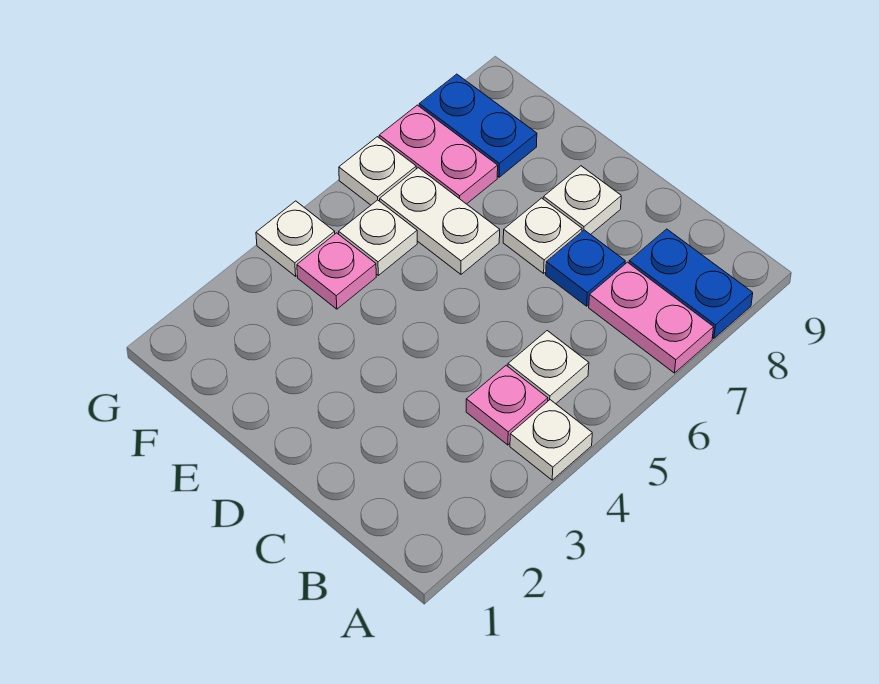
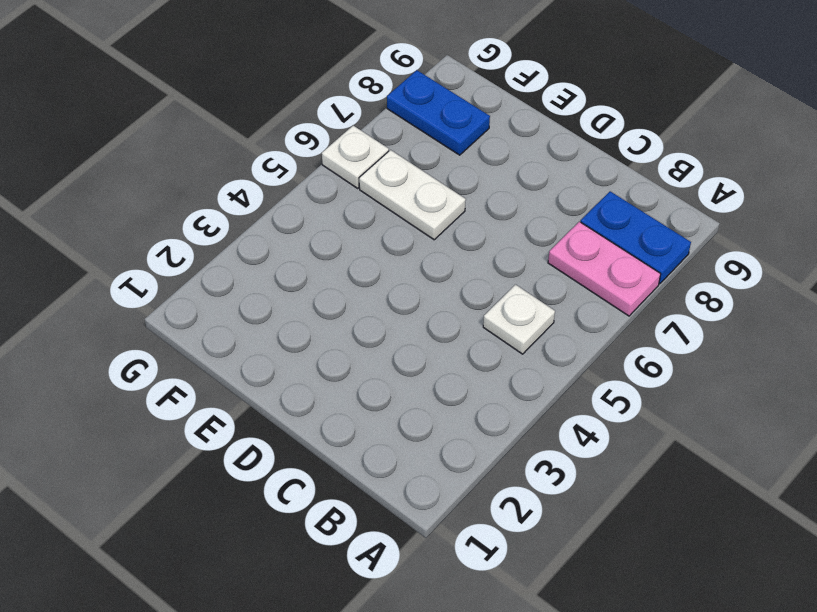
none -> white 1x1 plate [510,400,592,480]
none -> pink 1x1 plate [466,365,548,445]
none -> blue 1x1 plate [546,230,625,306]

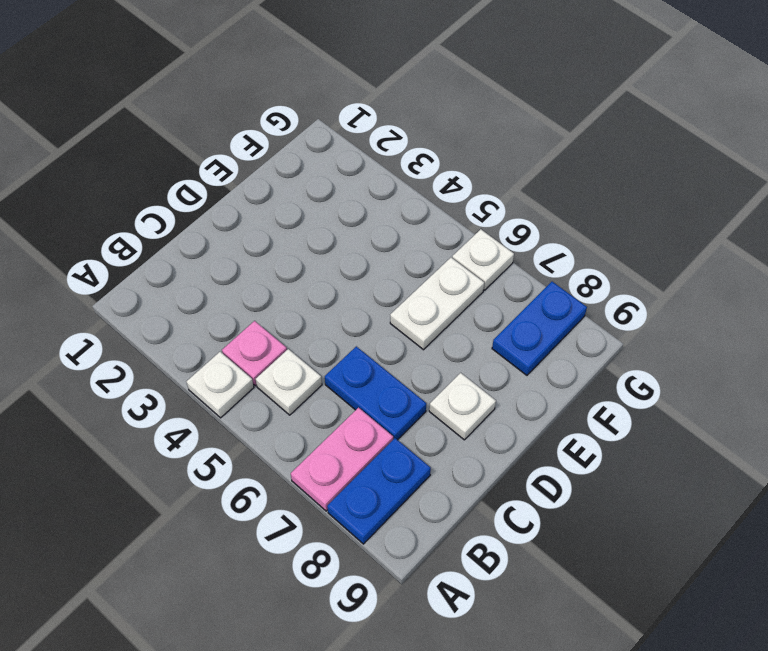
blue 1x2 plate [325,346,426,440] -> blue 1x1 plate [546,230,625,306]
none -> white 1x1 plate [503,198,582,273]
none -> pink 1x1 plate [297,233,376,309]
none -> white 1x1 plate [339,200,417,275]

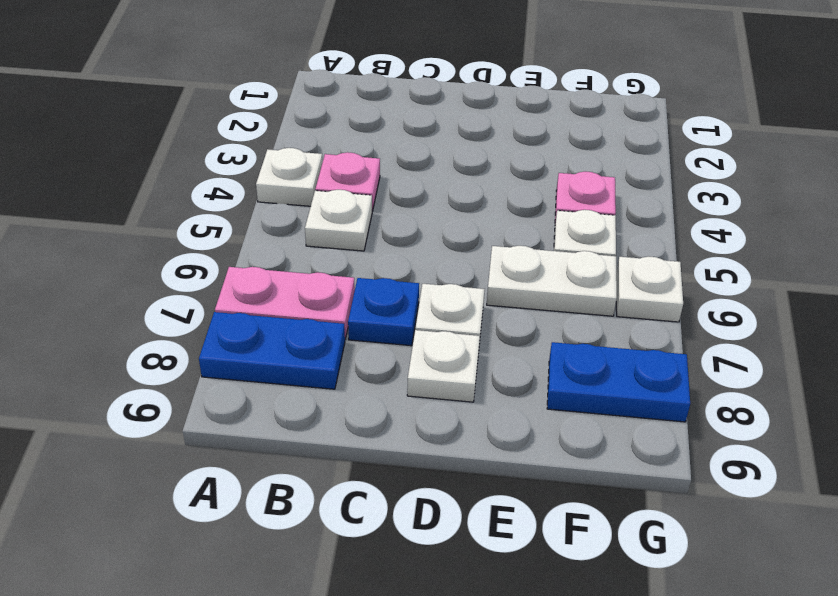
none -> pink 1x2 plate [379,105,498,204]
none -> white 1x1 plate [256,201,335,276]

